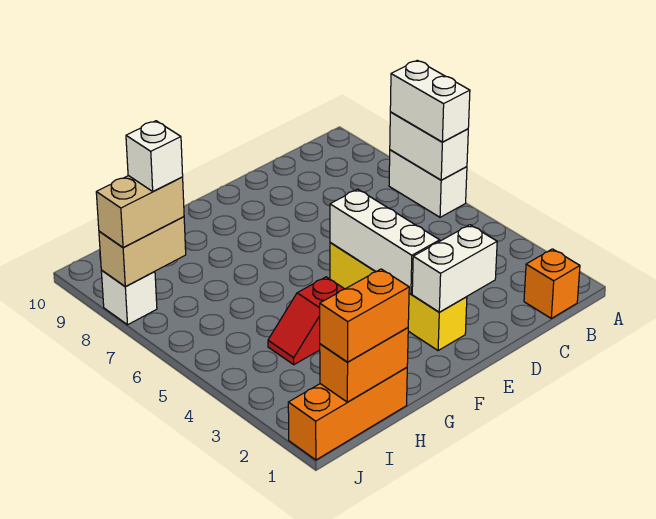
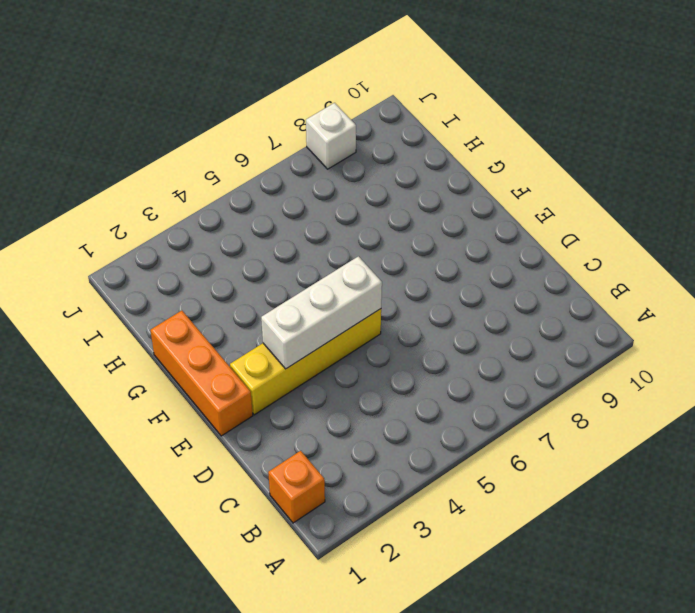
orange 1x3 brick [150,311,253,436] -> orange 1x3 brick moved to [288,368,407,460]
none -> white 1x2 brick [389,150,467,217]
none -> red 1x2 slope [268,277,344,365]
none -> white 1x2 brick [390,112,468,180]

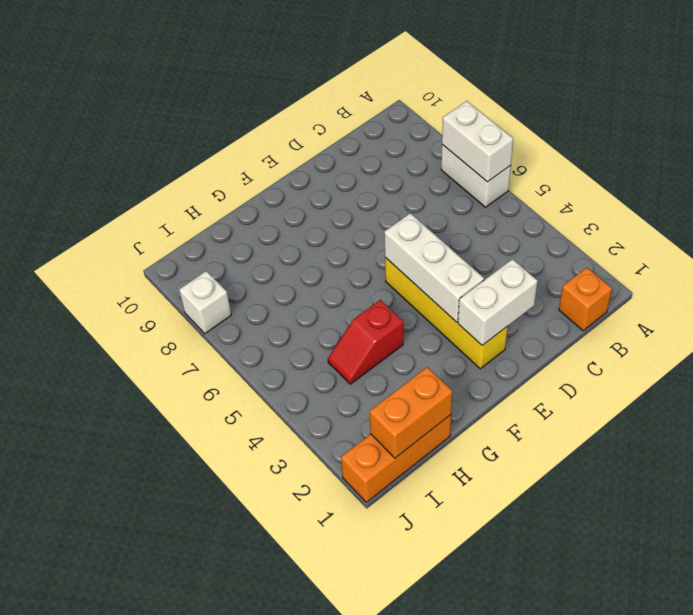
none -> tan 1x2 brick [99,217,186,287]
none -> white 1x2 brick [390,60,470,142]
none -> orange 1x2 brick [320,269,409,362]

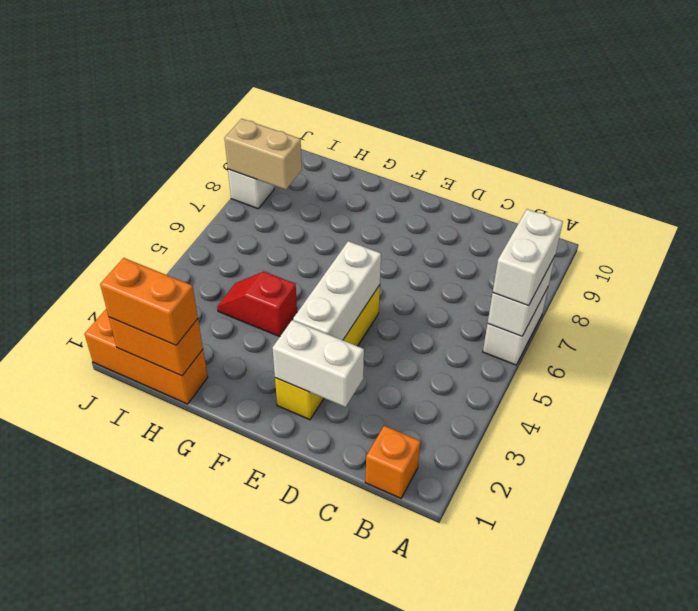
none -> tan 1x2 brick [96,176,184,248]
none -> white 1x1 brick [126,121,183,191]

